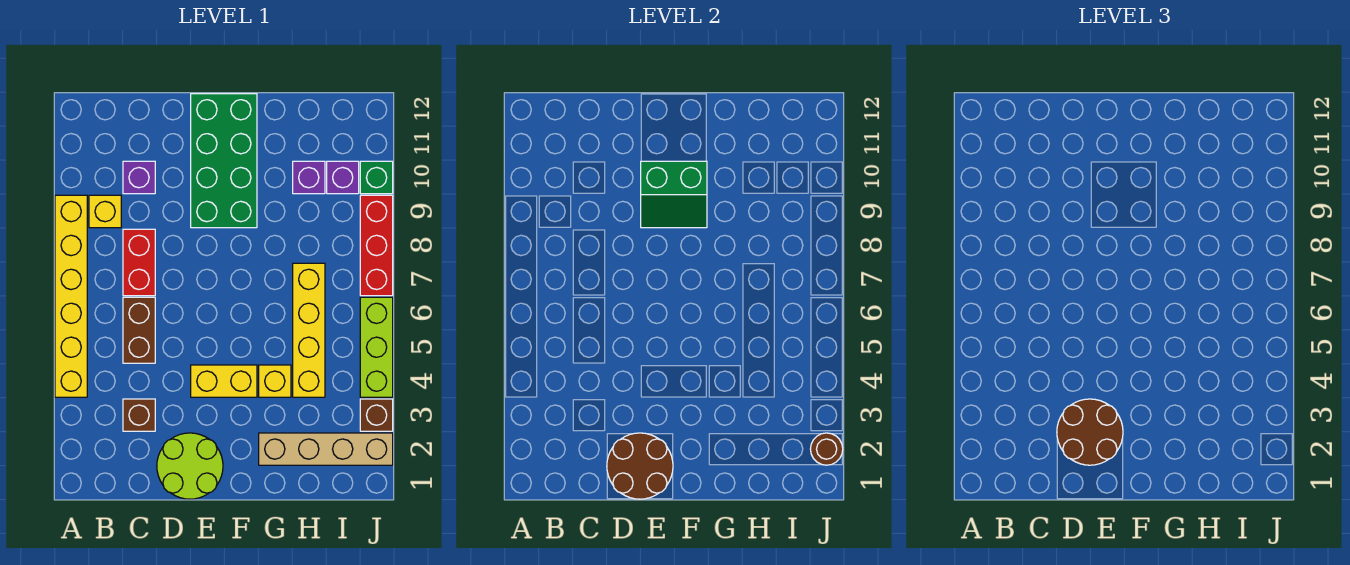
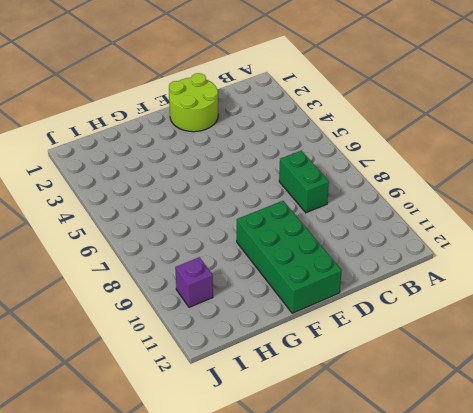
green 1x2 brick [279,151,329,213] -> red 1x2 brick [123,229,155,296]
none -> yellow 1x6 brick [55,195,87,397]
none -> yellow 1x1 brick [89,195,121,228]
none -> brown 1x1 brick [123,399,155,431]

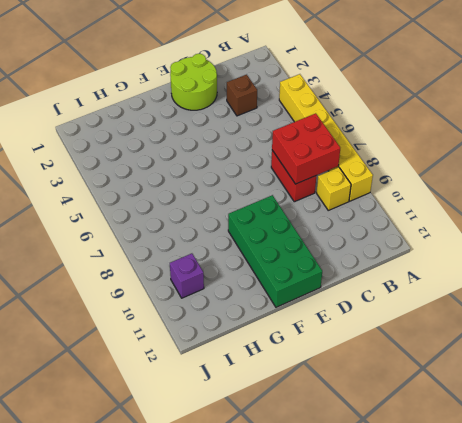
red 2x2 brick [272,113,340,184] -> none
none -> brown 1x2 brick [123,297,155,363]
none -> purple 1x1 brick [123,161,155,194]
none -> yellow 1x2 brick [191,365,257,397]

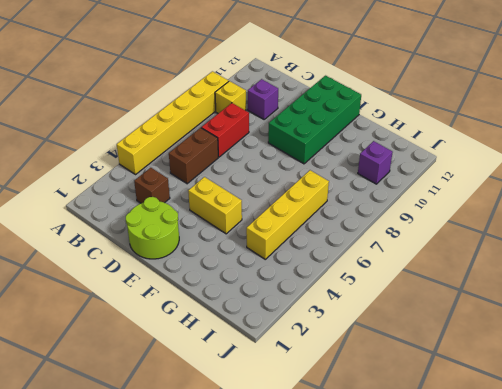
none -> tan 1x4 brick [259,433,393,465]
none -> yellow 1x1 brick [259,365,291,397]
none -> purple 1x1 brick [293,161,325,194]

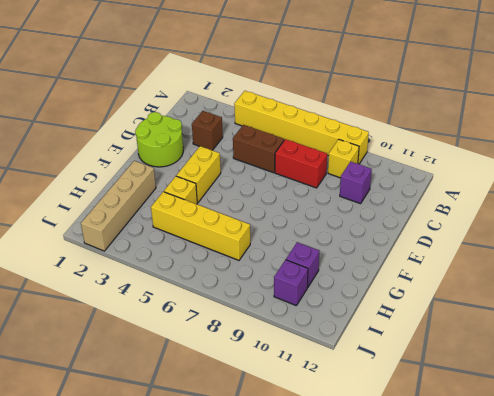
none -> green 2x4 brick [191,94,257,228]
none -> brown 1x1 brick [360,399,393,431]
none -> lime 1x3 brick [360,297,393,397]

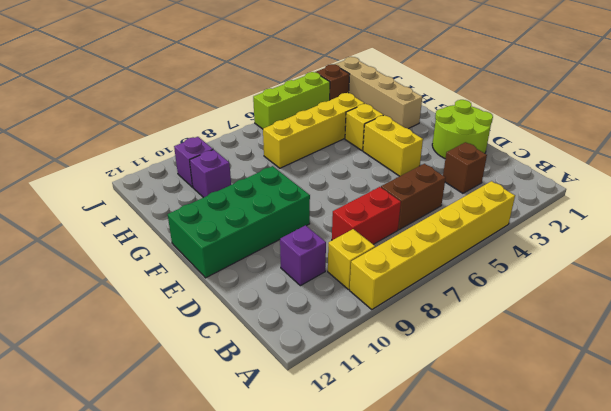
none -> red 1x3 brick [360,195,393,296]
none -> green 1x1 brick [360,161,393,194]
none -> brown 2x2 round brick [607,433,673,499]

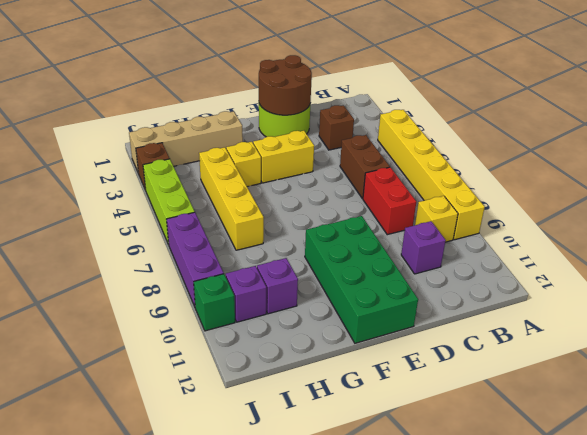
purple 1x3 brick [167,212,224,307] -> red 1x3 brick [360,195,393,296]
none -> green 2x2 slope [641,161,707,228]
none -> brown 1x1 round brick [811,433,843,465]
none -> brown 2x2 round brick [1057,399,1123,465]

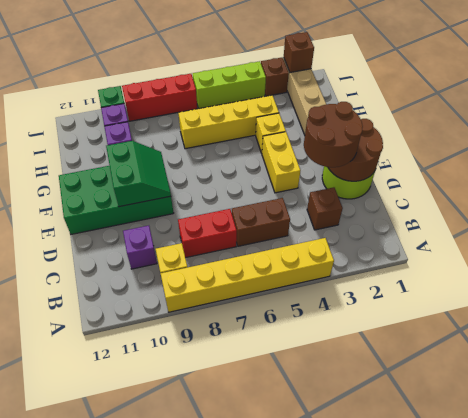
brown 1x1 brick [284,32,314,72] -> brown 1x1 round brick [811,433,843,465]

